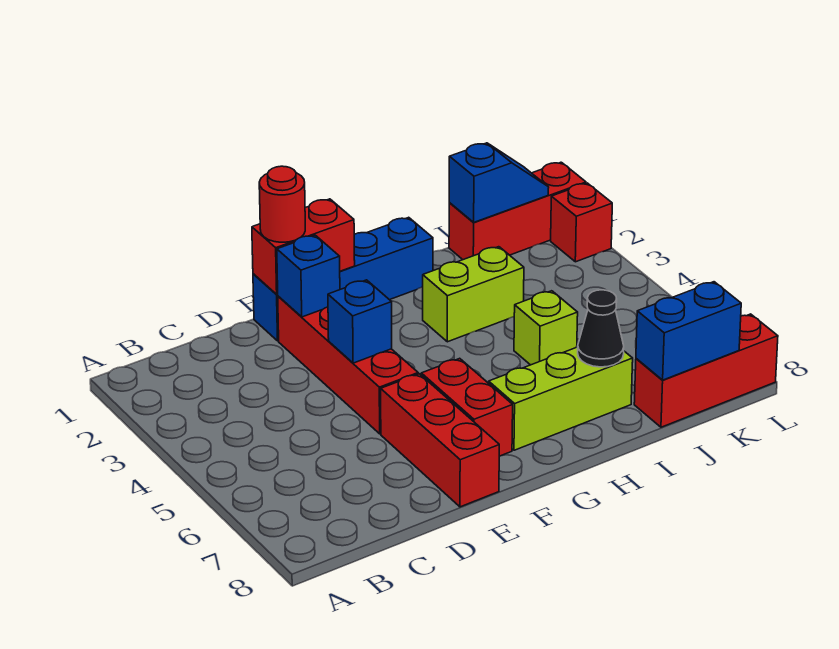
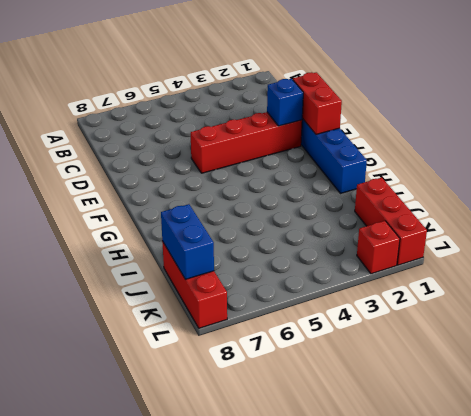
none -> red 1x3 brick [381,374,499,507]
none -> red 1x2 brick [421,358,513,456]
none -> lime 1x3 brick [489,347,633,450]

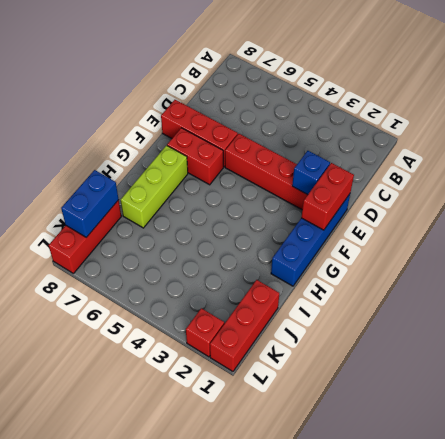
none -> lime 1x2 brick [423,247,524,342]
none -> lime 1x1 brick [514,291,578,365]
none -> blue 1x1 brick [328,280,392,363]

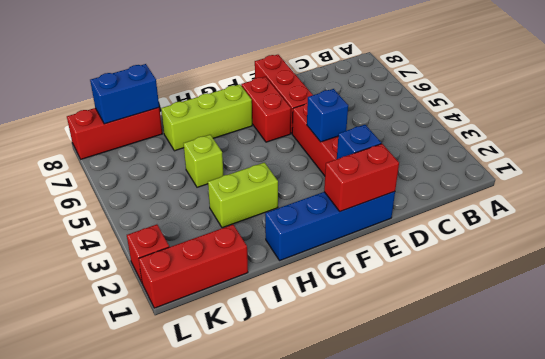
none -> black 1x1 cone [578,290,624,367]
none -> blue 1x2 slope [449,143,549,222]
none -> red 1x1 round brick [259,166,305,242]

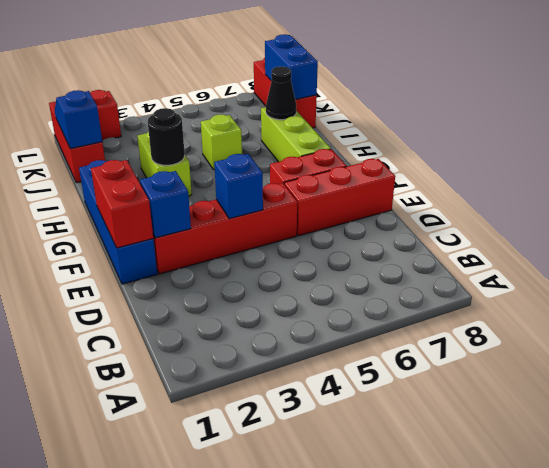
black 1x1 round brick [148,108,185,165] -> none
none -> red 1x1 round brick [259,166,305,242]

